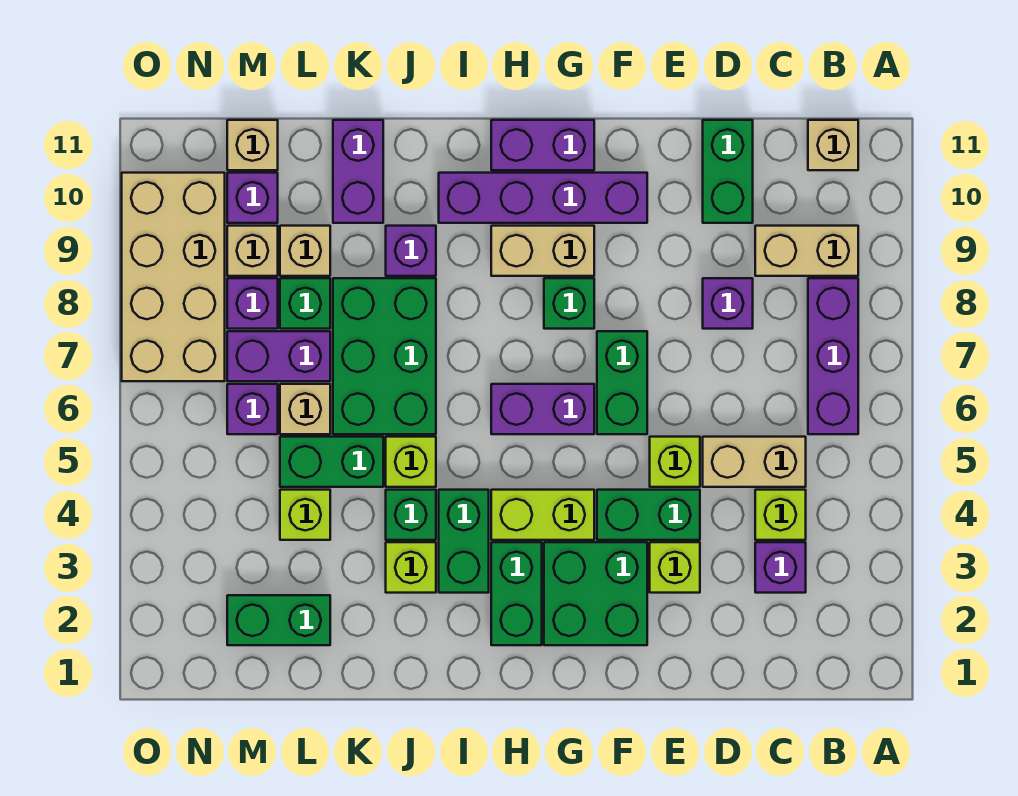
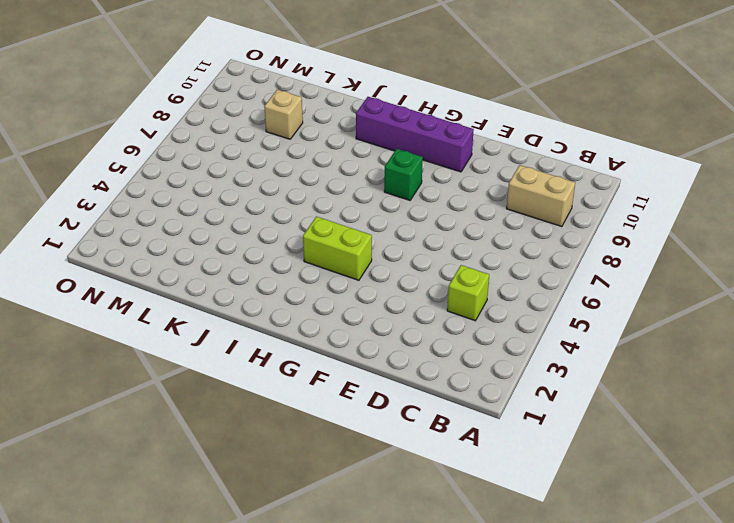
none -> purple 1x3 brick [808,278,858,434]
none -> tan 1x1 brick [808,120,858,170]
none -> purple 1x1 brick [755,542,806,593]
none -> tan 1x2 brick [703,437,806,487]

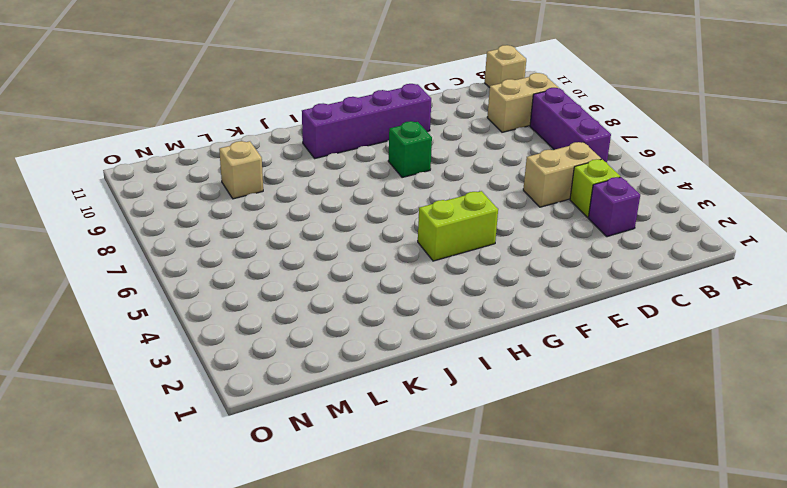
none -> purple 1x1 brick [703,278,753,329]
none -> green 1x2 brick [703,120,753,223]
none -> lime 1x1 brick [650,542,700,593]
none -> green 1x2 brick [597,490,700,540]

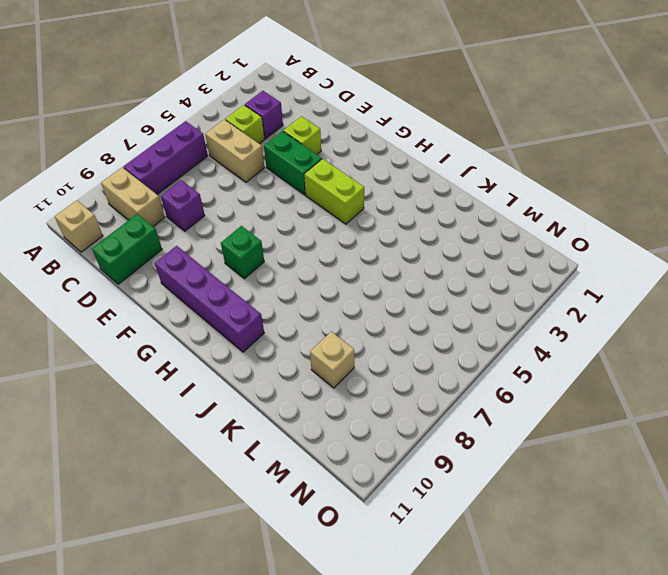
none -> lime 1x1 brick [650,437,700,487]
none -> green 2x2 brick [544,542,647,645]
none -> green 1x2 brick [597,331,647,434]
none -> purple 1x2 brick [491,384,594,434]

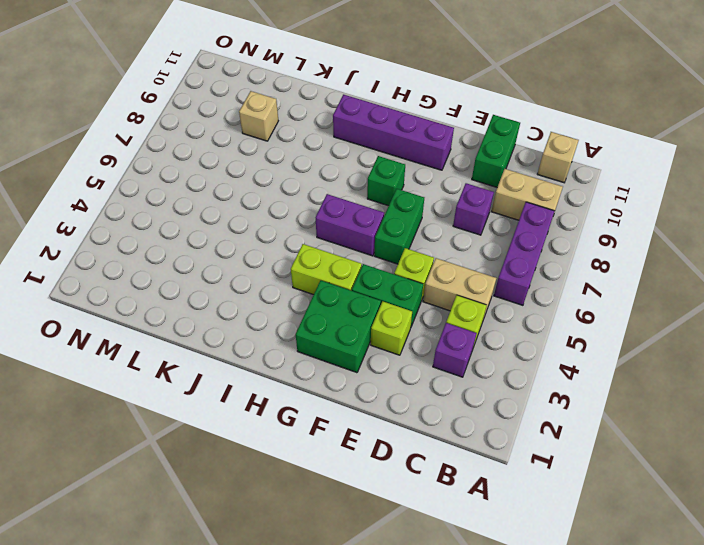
none -> tan 1x2 brick [491,226,594,276]
none -> purple 1x2 brick [491,120,594,170]
none -> green 1x2 brick [491,542,542,645]
none -> green 1x2 brick [439,490,489,593]

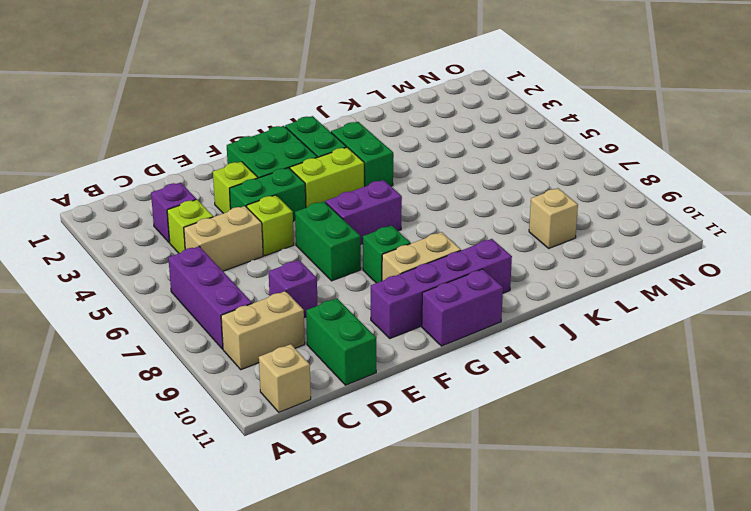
none -> lime 1x1 brick [386,542,436,593]
none -> green 1x1 brick [386,490,436,540]
none -> lime 1x1 brick [386,437,436,487]
none -> green 2x3 brick [333,278,436,434]

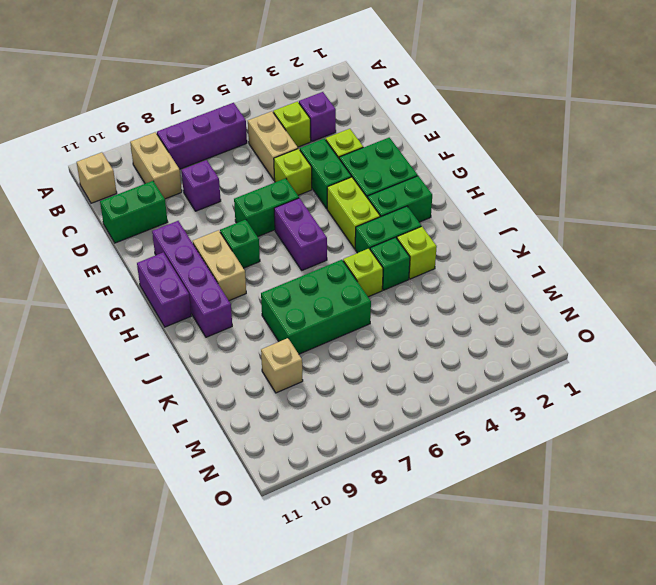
none -> purple 1x1 brick [386,226,436,276]
none -> green 1x2 brick [280,437,383,487]
none -> purple 1x2 brick [333,120,383,223]
none -> green 1x2 brick [227,595,330,645]

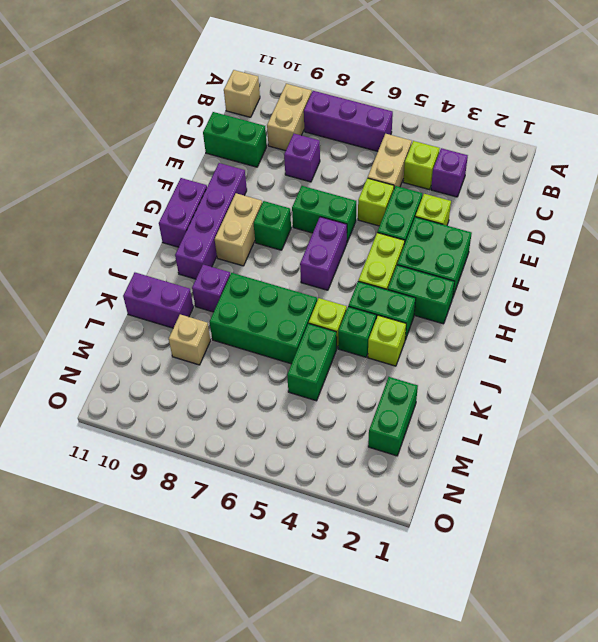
none -> lime 1x1 brick [280,490,330,540]
none -> tan 1x1 brick [280,384,330,434]
none -> purple 1x2 brick [227,331,330,381]
none -> green 1x1 brick [280,278,330,329]

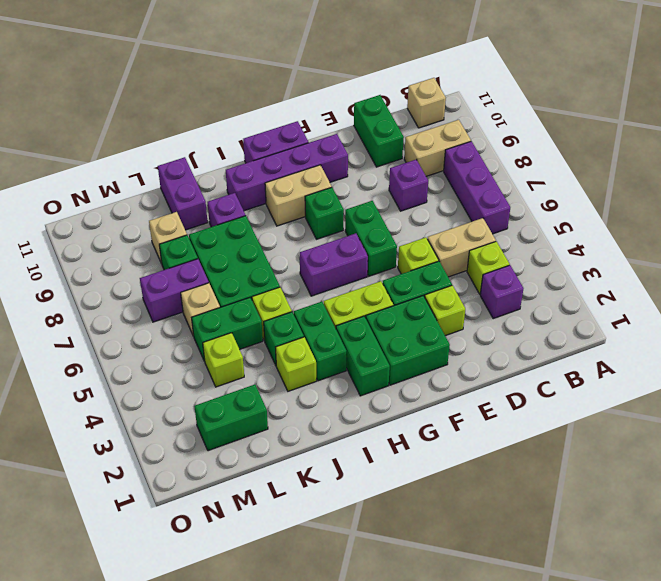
none -> purple 1x1 brick [227,384,278,434]
none -> purple 1x1 brick [227,278,278,329]
none -> tan 1x1 brick [227,226,278,276]
none -> purple 1x1 brick [227,173,278,223]

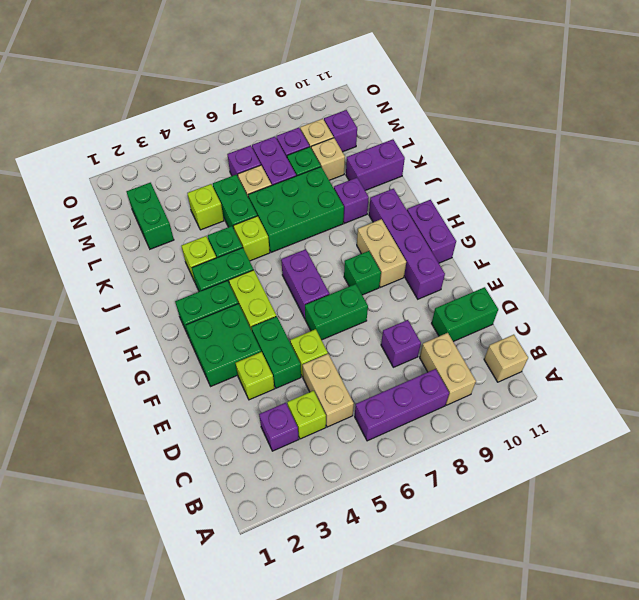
none -> tan 1x1 brick [227,120,278,170]
none -> tan 2x4 brick [122,173,225,381]

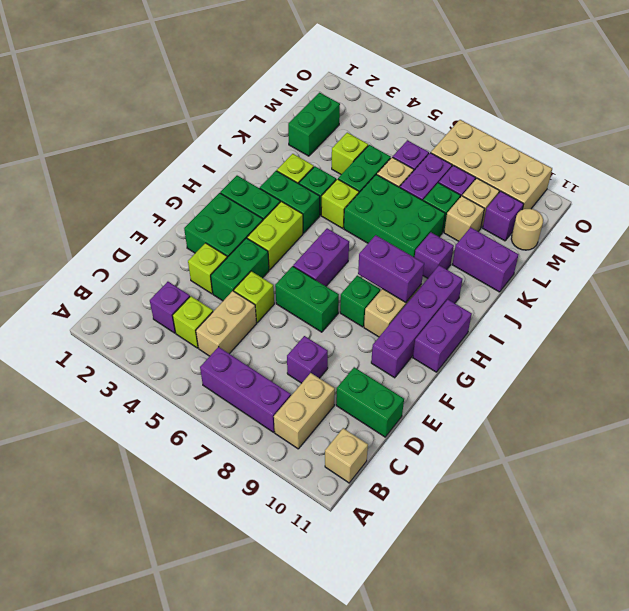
purple 1x2 brick [358,235,424,302] -> none
tan 1x1 round brick [511,209,543,250] -> tan 1x1 brick [227,120,278,170]

